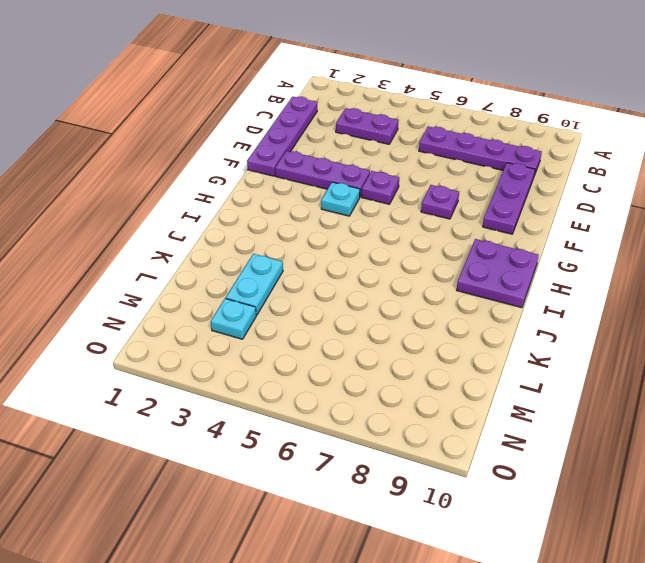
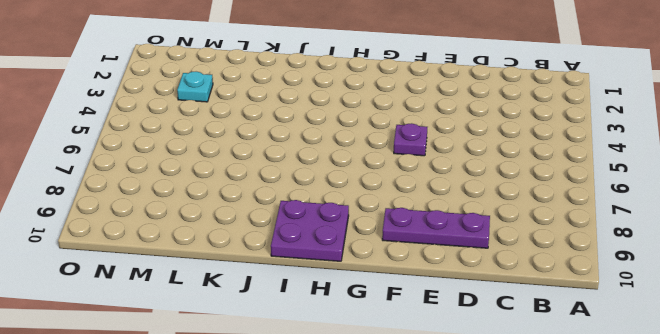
none -> purple 1x4 plate [247,96,317,176]
none -> purple 1x2 plate [336,108,399,144]

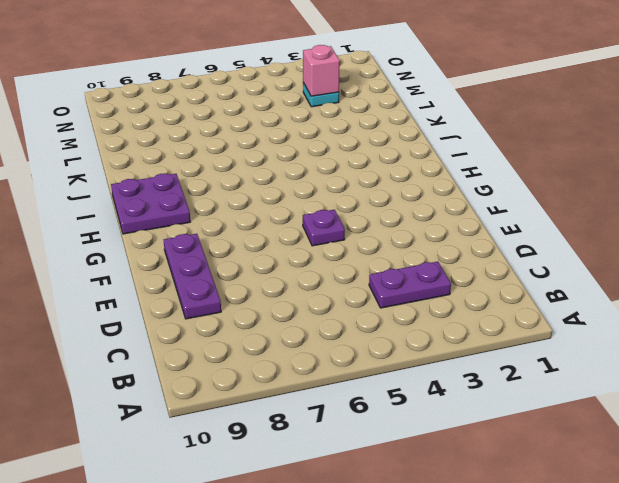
pink 1x1 brick [303,45,340,96] -> none
none -> purple 1x4 plate [247,96,317,176]
none -> purple 1x4 plate [419,126,542,175]

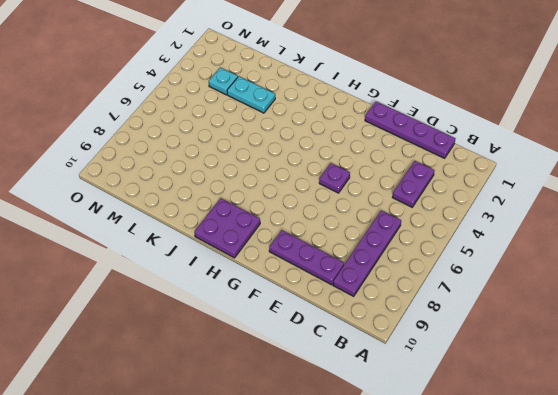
none -> purple 1x3 plate [275,151,370,196]
none -> purple 1x1 plate [421,185,459,219]

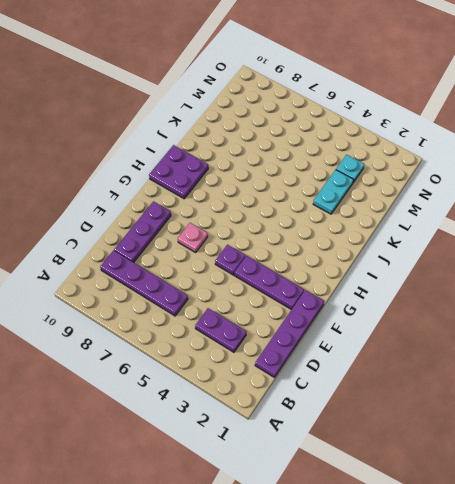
pink 1x1 plate [178,223,208,253] -> purple 1x1 plate [421,185,459,219]
none -> cyan 1x1 plate [321,182,360,216]

